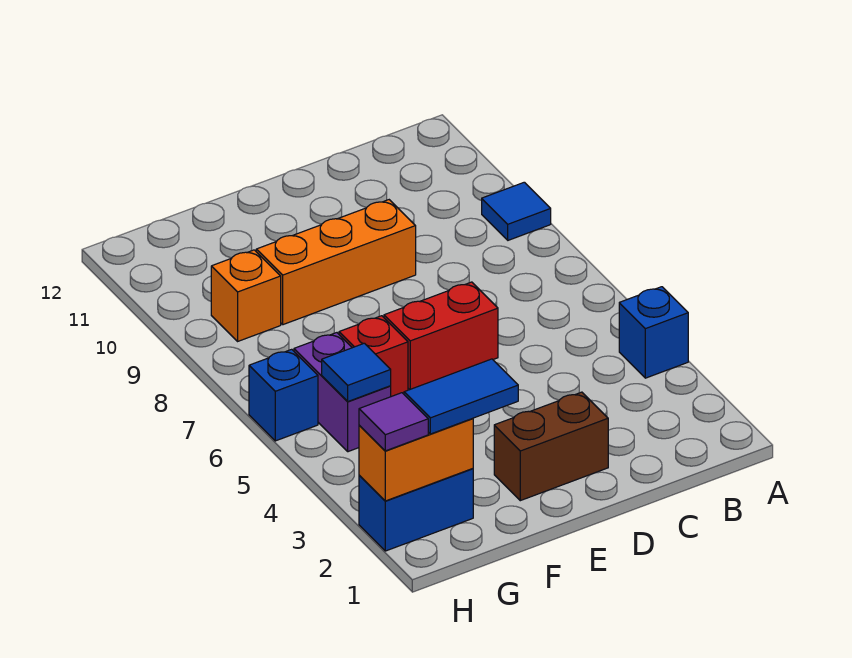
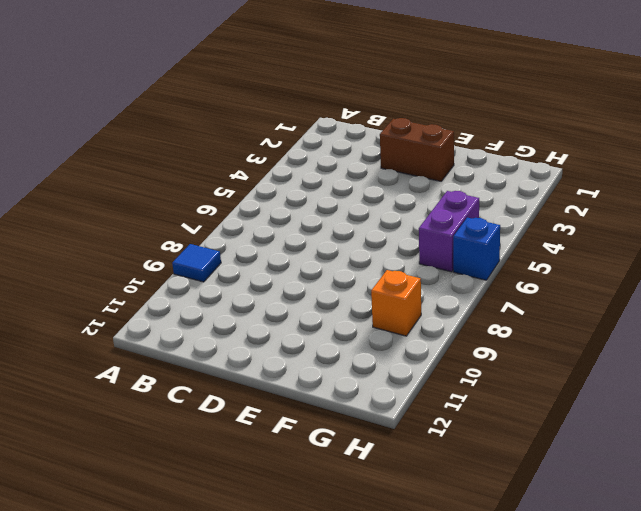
none -> blue 1x1 brick [619,287,688,378]
none -> red 1x2 brick [384,282,498,390]
none -> orange 1x3 brick [256,200,416,325]

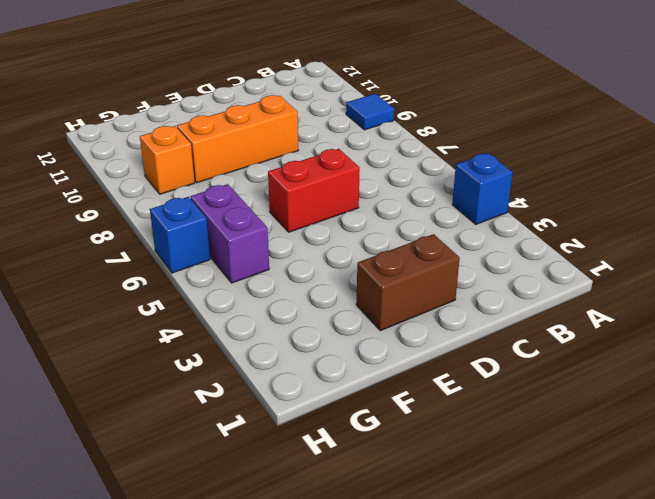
none -> red 1x1 brick [339,316,408,397]
none -> blue 1x2 brick [359,469,473,551]
none -> orange 1x2 brick [359,418,473,501]

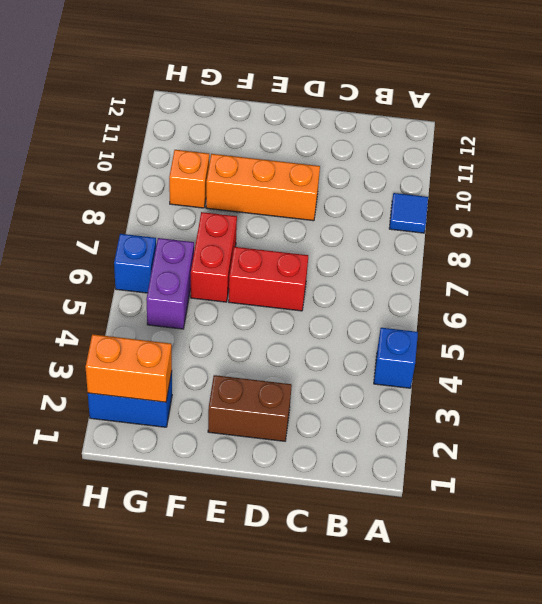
red 1x2 brick [191,212,237,302] -> red 1x1 brick [339,316,408,397]
none -> blue 1x1 tile [322,343,391,401]
none -> blue 1x2 tile [404,359,518,434]
none -> purple 1x1 tile [359,393,428,451]

